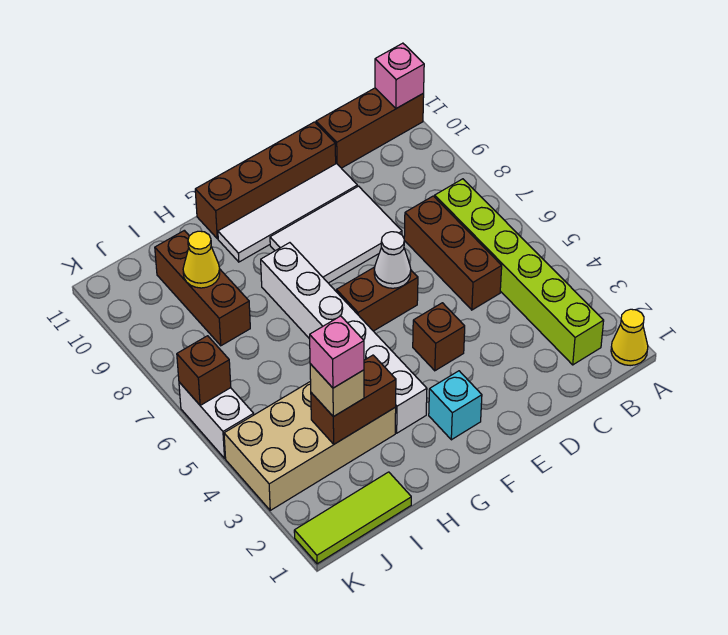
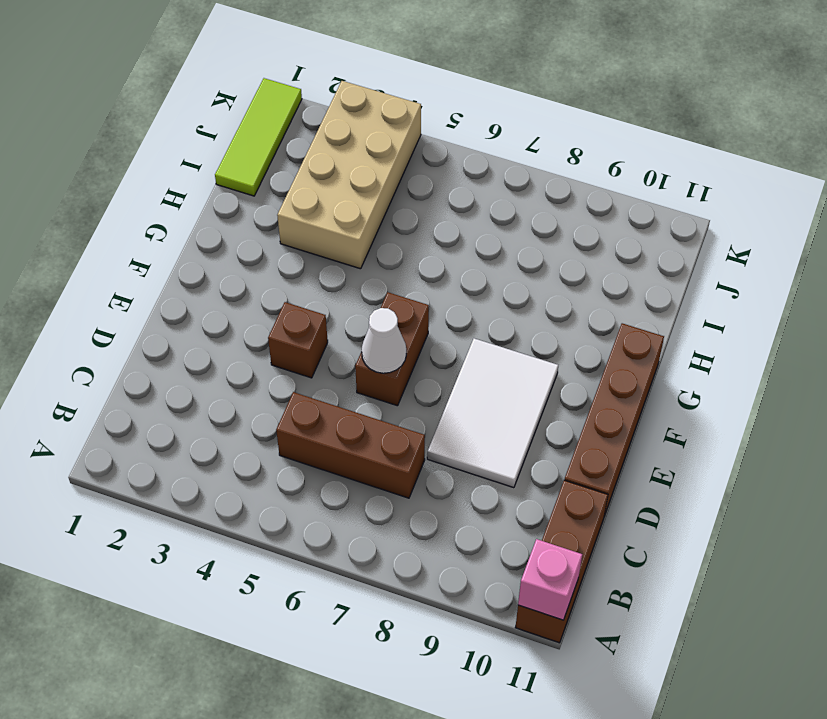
none -> yellow 1x1 cone [611,309,648,366]
none -> lime 1x6 brick [435,179,604,365]
none -> white 1x4 tile [218,164,357,262]

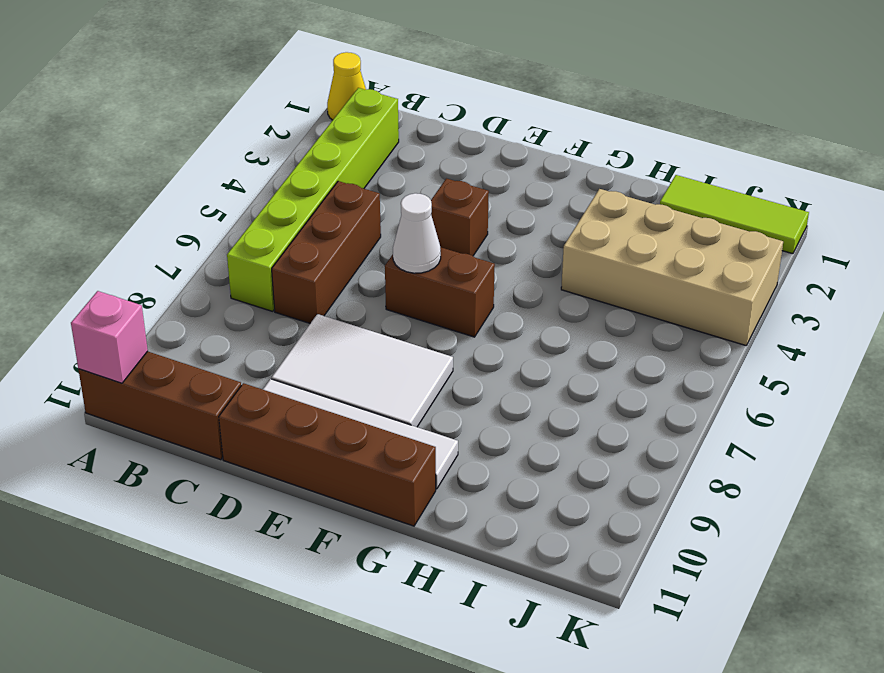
none -> cyan 1x1 brick [429,371,482,440]
none -> white 1x6 brick [261,243,427,433]
none -> brown 1x3 brick [155,230,250,346]

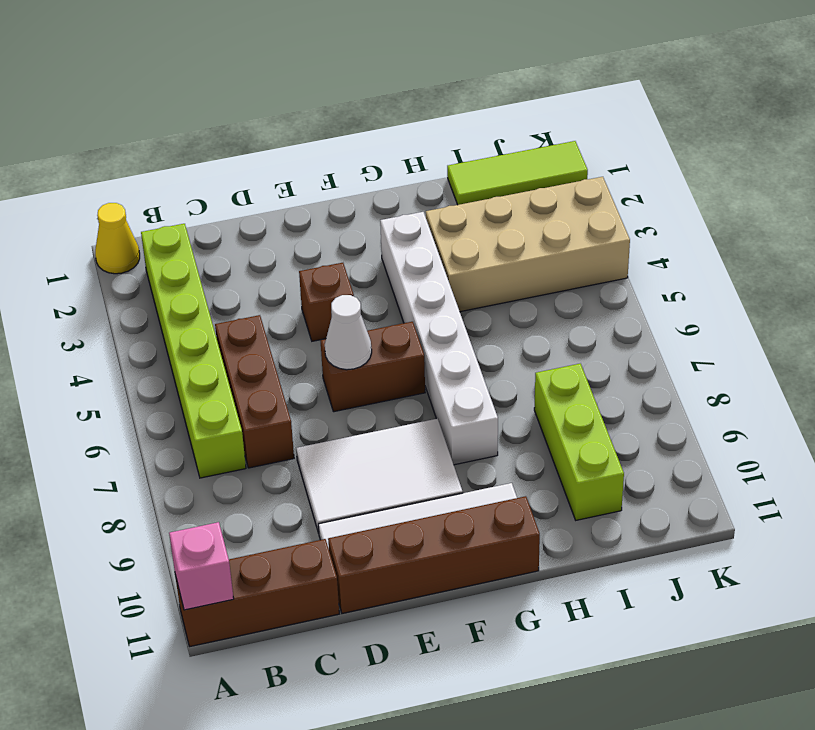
lime 1x3 brick [534,364,624,520] -> brown 1x3 brick [155,230,250,346]
none -> cyan 1x1 brick [429,371,482,440]
none -> white 1x2 brick [179,382,254,458]
none -> brown 1x2 brick [311,355,396,444]

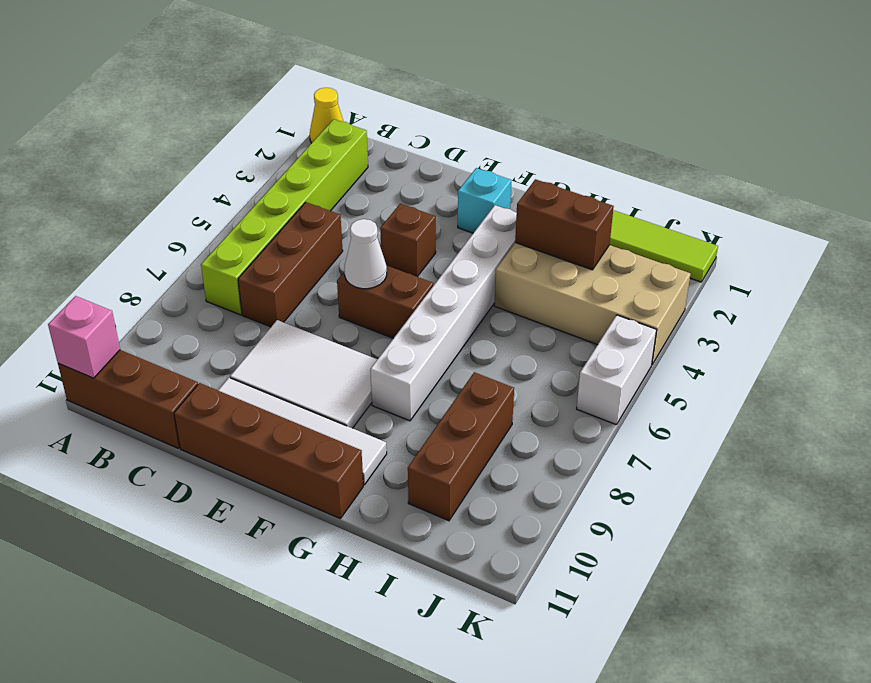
none -> yellow 1x1 cone [183,231,220,288]
none -> brown 1x1 brick [177,336,231,405]
none -> tan 1x1 brick [310,364,364,417]

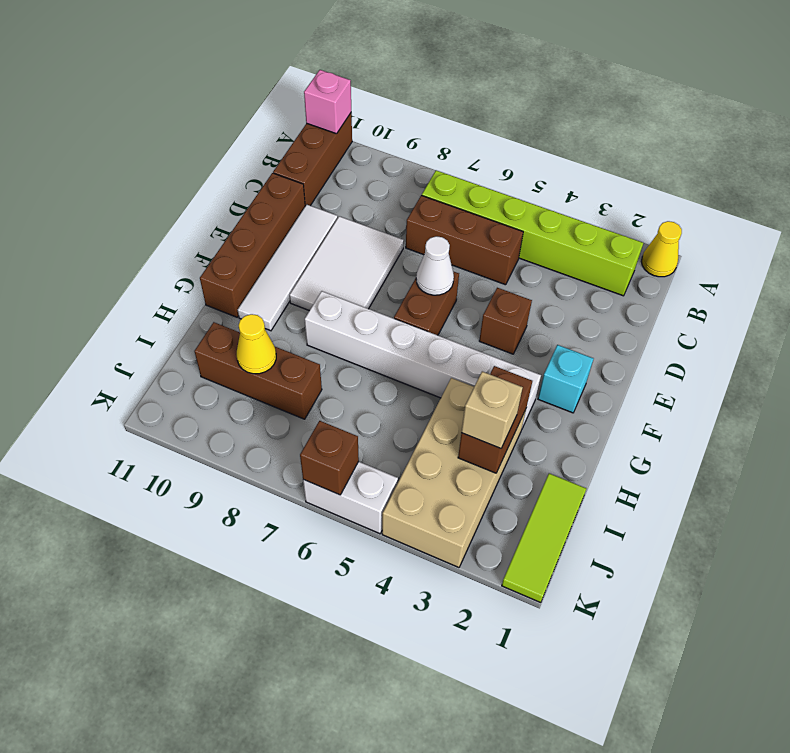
none -> pink 1x1 brick [310,316,364,388]

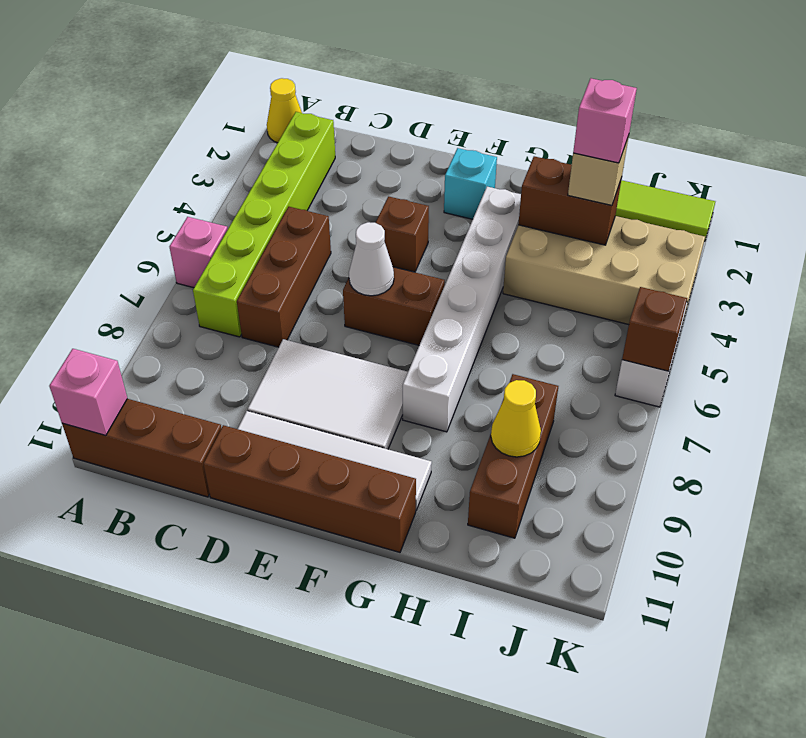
pink 1x1 brick [170,217,228,288] -> none

